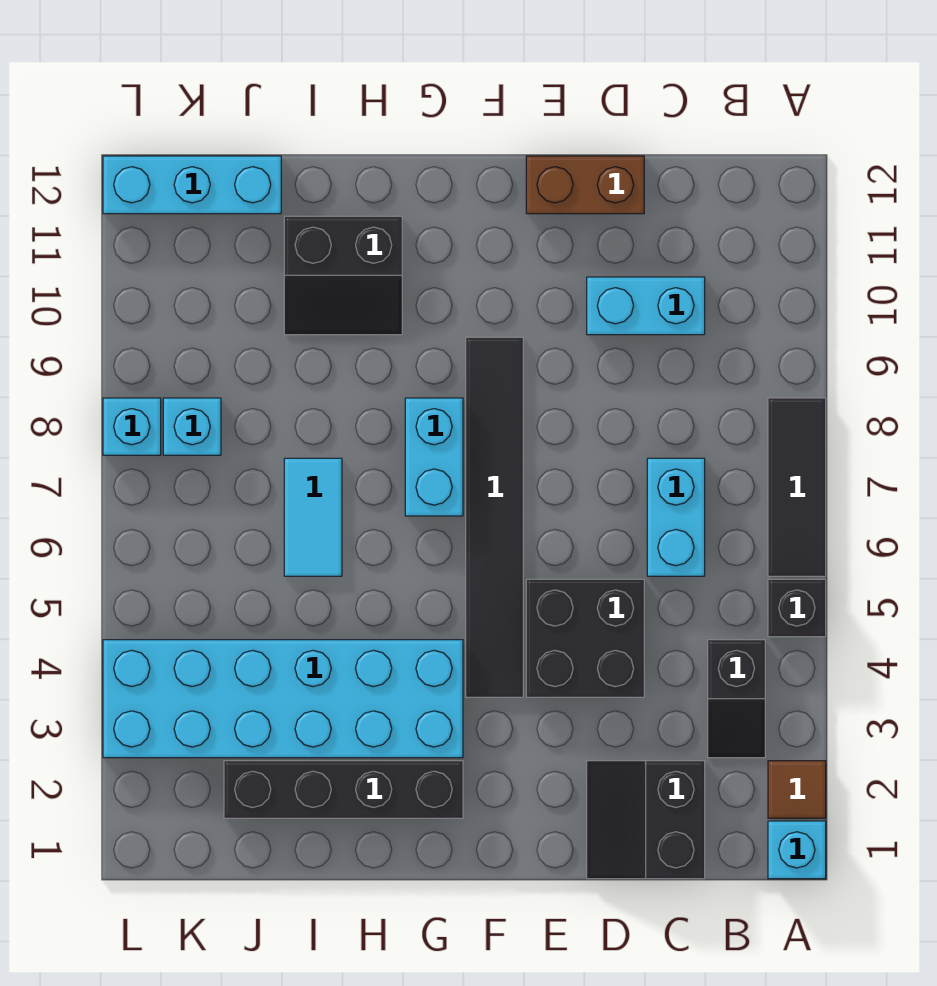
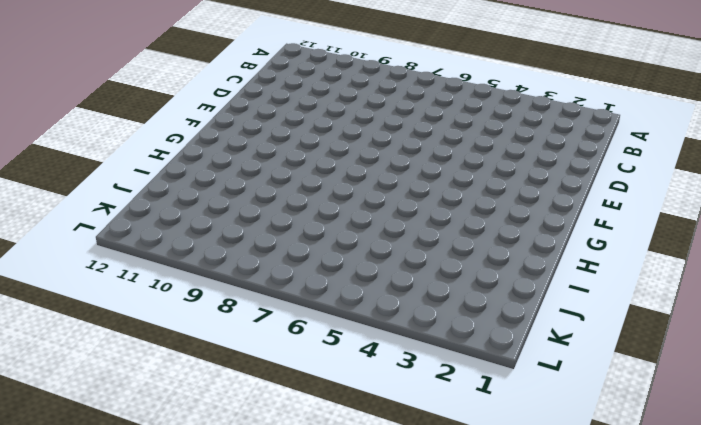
none -> cyan 1x1 brick [768,821,826,879]
none -> brown 1x1 tile [768,761,826,818]
none -> black 1x1 brick [768,579,826,637]

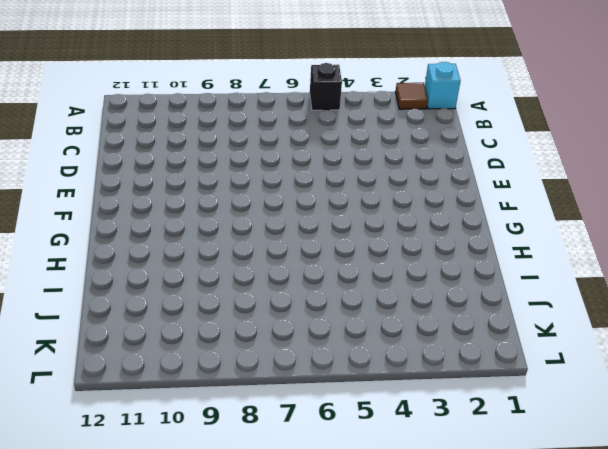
none -> black 1x3 tile [768,398,826,576]
none -> black 1x2 slope [708,640,765,758]
none -> black 2x2 slope [587,761,705,879]

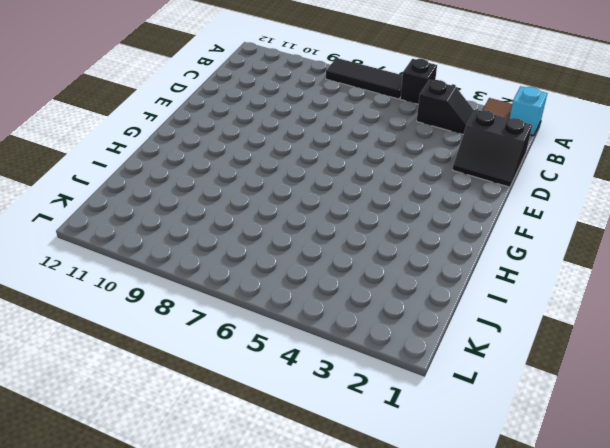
none -> cyan 1x2 brick [647,458,705,576]
none -> cyan 1x2 brick [587,277,705,335]
none -> black 2x2 brick [526,579,644,697]

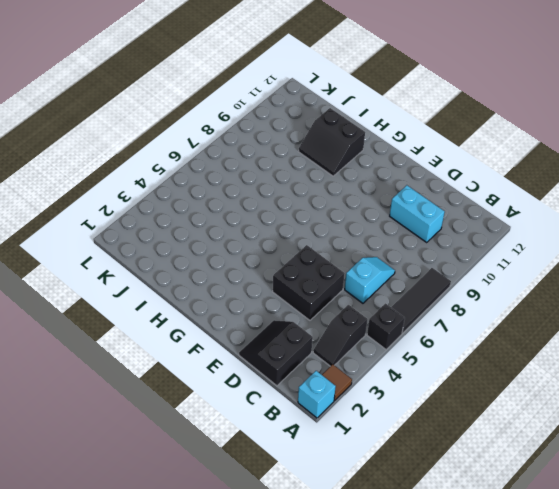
cyan 1x2 slope [345,257,395,303] -> cyan 1x2 brick [647,458,705,576]
none -> brown 1x2 brick [526,156,644,214]
none -> black 1x6 tile [466,337,523,697]
none -> black 1x4 brick [224,761,463,818]

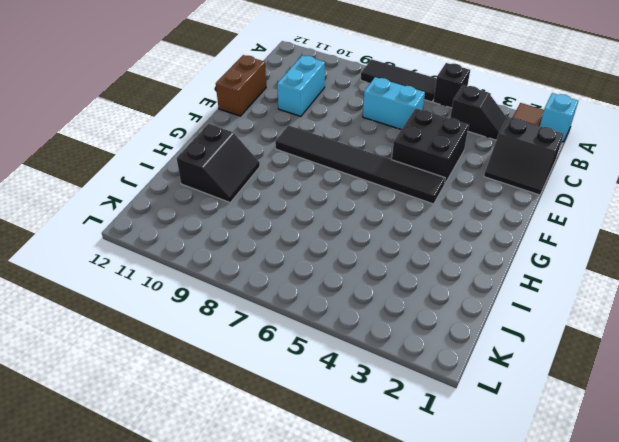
none -> black 1x4 brick [224,761,463,818]
none -> cyan 2x6 brick [103,640,463,758]
none -> cyan 1x2 brick [405,398,463,516]

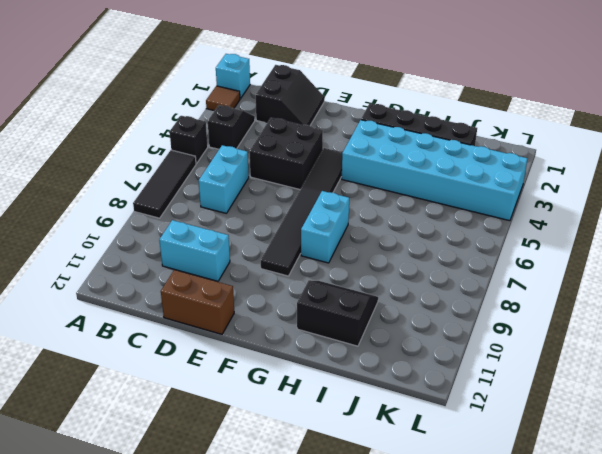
none -> cyan 1x2 tile [284,458,342,576]
none -> cyan 1x3 brick [103,156,281,214]
none -> cyan 1x1 brick [163,398,221,455]

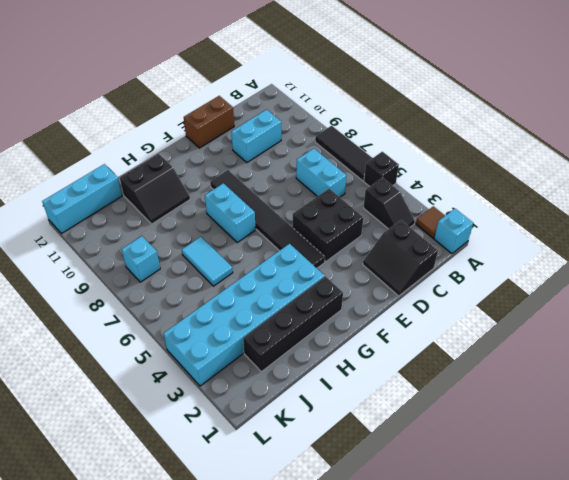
none -> cyan 1x1 brick [103,398,161,455]

